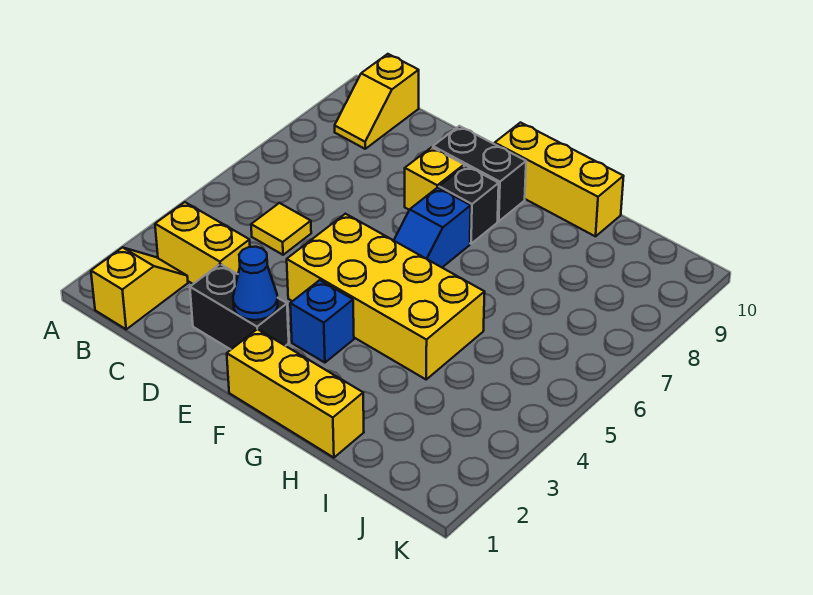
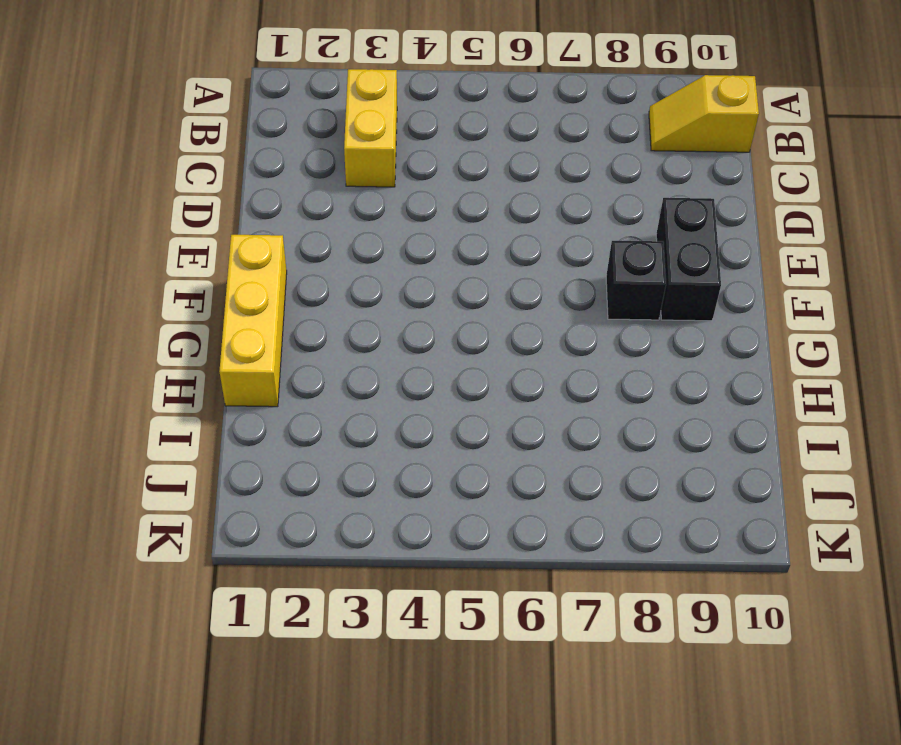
none -> yellow 1x2 slope [91,247,188,329]
none -> yellow 1x1 tile [251,203,311,255]
none -> black 1x2 brick [190,264,289,349]

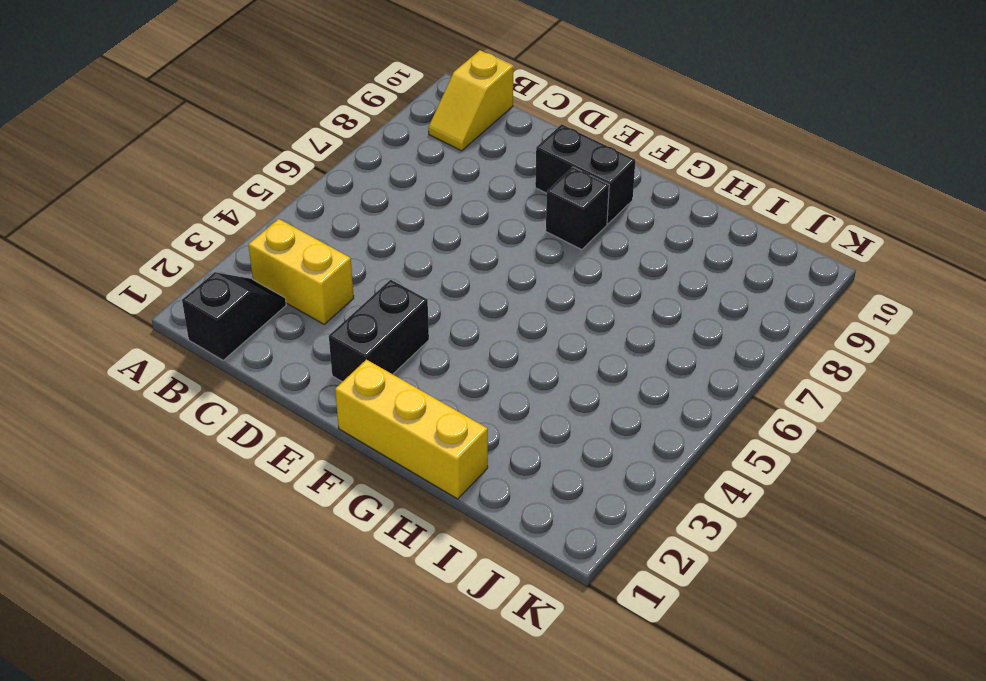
black 1x2 slope [182,272,286,360] -> yellow 1x2 slope [91,247,188,329]
black 1x2 brick [329,280,429,382] -> black 1x2 brick turned to [190,264,289,349]
none -> yellow 1x1 tile [251,203,311,255]
none -> yellow 2x4 brick [287,214,485,379]
none -> yellow 1x1 brick [405,147,464,210]

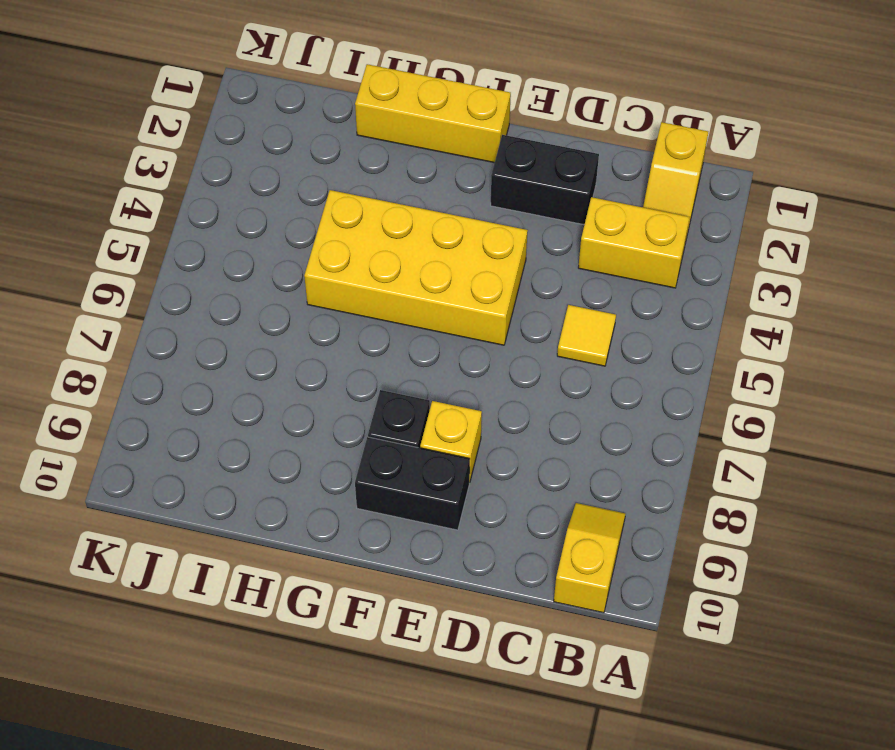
none -> blue 1x1 brick [290,280,354,363]
none -> blue 1x2 slope [394,187,471,267]
none -> yellow 1x3 brick [495,123,624,236]

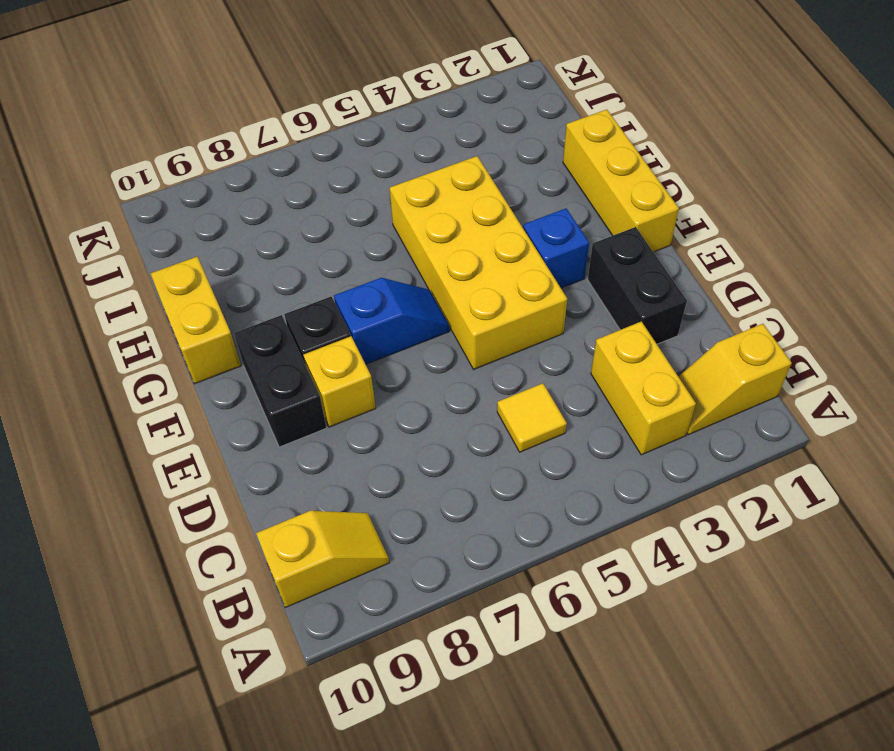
yellow 1x2 brick [151,257,241,384] -> yellow 1x3 brick [495,123,624,236]
none -> blue 1x1 cone [233,247,278,320]

